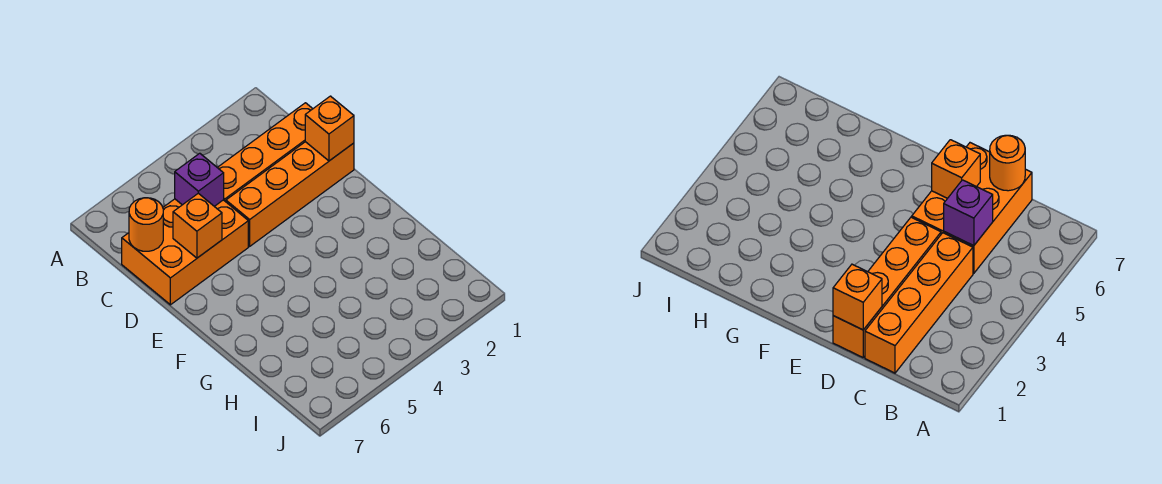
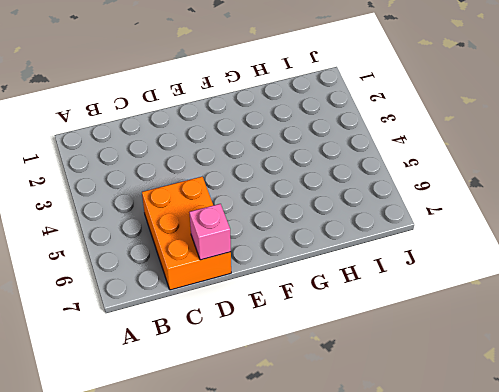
pink 1x1 brick [190,204,231,260] -> none
none -> orange 1x4 brick [217,103,313,202]
none -> orange 1x4 brick [226,142,354,246]

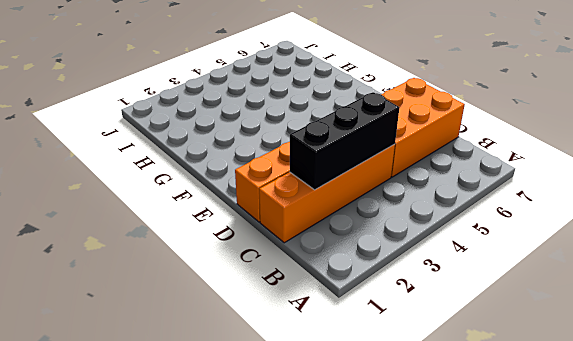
black 1x3 brick [290,92,399,190] -> none
none -> purple 1x1 brick [175,153,224,206]
none -> orange 1x1 round brick [129,198,163,251]

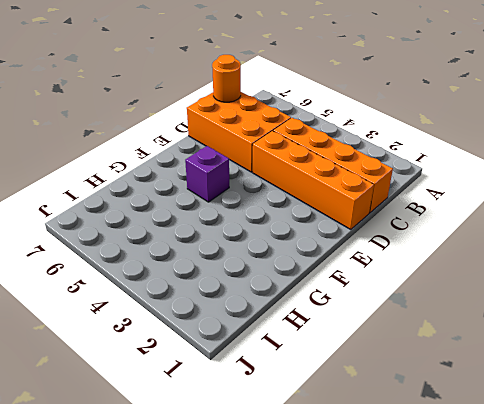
purple 1x1 brick [185,146,229,202] -> purple 1x1 brick moved to [175,153,224,206]
none -> orange 1x1 brick [305,96,354,161]
none -> orange 1x1 brick [173,193,222,258]

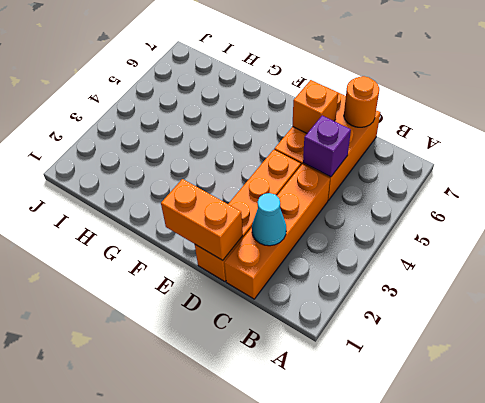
cyan 1x1 cone [252,193,286,246] -> none
orange 1x2 brick [161,179,243,260] -> orange 1x1 brick [305,96,354,161]

